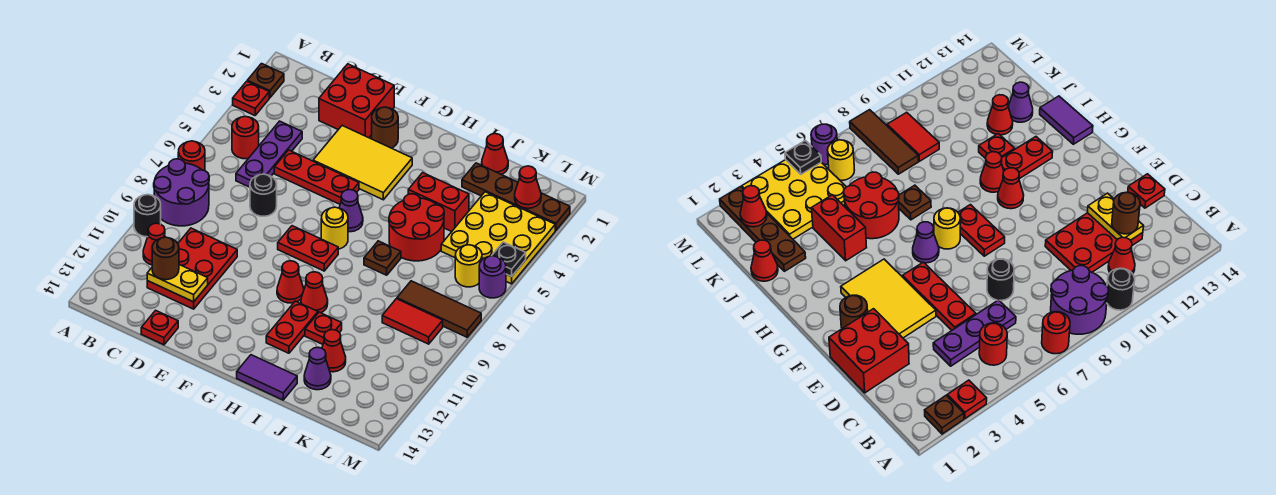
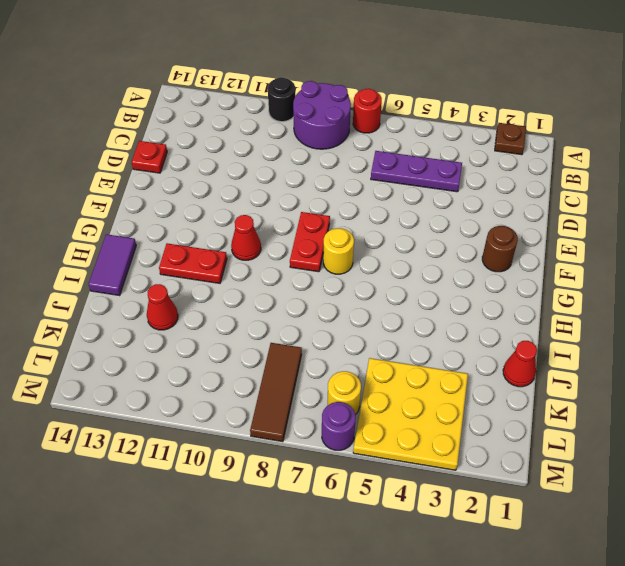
none -> red 1x1 plate [233,81,269,115]
none -> red 1x1 round brick [232,116,259,159]
none -> red 1x1 cone [143,223,165,265]
none -> red 2x3 plate [147,228,237,309]

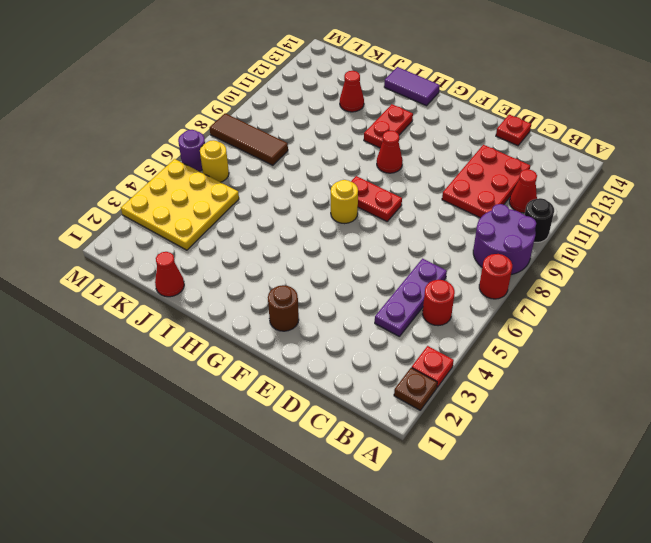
none -> red 2x2 brick [319,64,394,138]
none -> red 1x3 plate [274,150,359,204]
none -> black 1x1 round brick [250,174,277,216]
none -> yellow 2x3 tile [313,126,412,200]

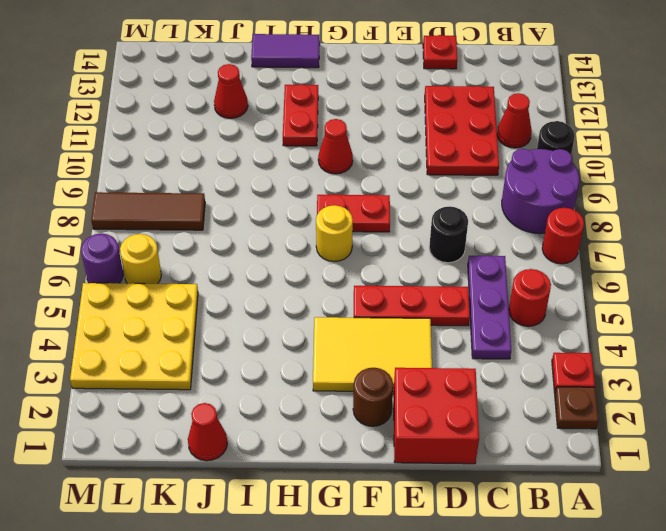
none -> purple 1x1 cone [339,190,363,232]
none -> red 1x1 cone [301,272,328,313]
none -> red 1x2 brick [408,173,469,232]
none -> red 2x2 round brick [389,194,444,261]

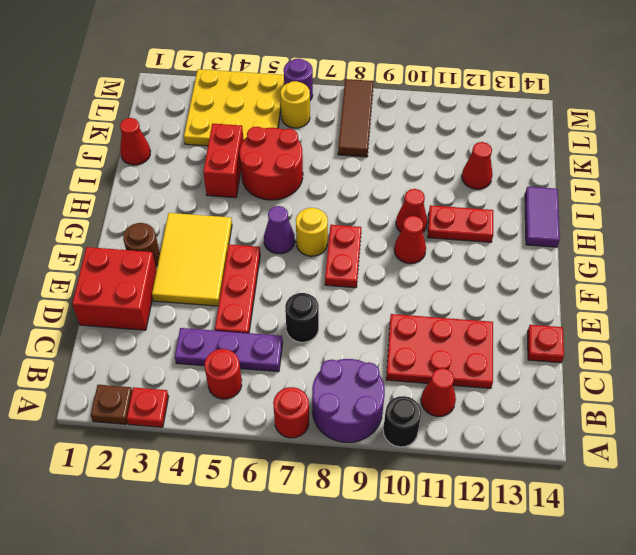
none -> brown 1x1 plate [364,241,401,275]
none -> red 1x1 plate [305,312,342,344]
none -> brown 1x4 plate [462,163,570,230]
none -> purple 1x1 cone [304,347,331,390]

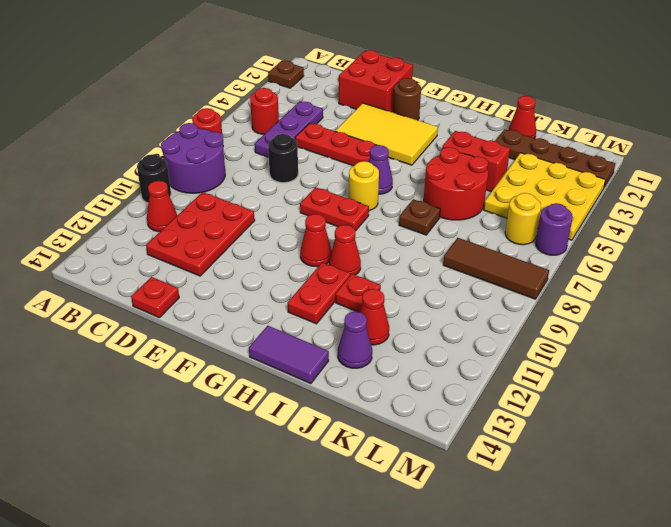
none -> red 1x1 plate [233,81,269,115]
none -> red 1x2 tile [382,299,443,344]
none -> yellow 1x2 plate [147,265,208,302]
none -> red 1x1 cone [515,166,541,208]

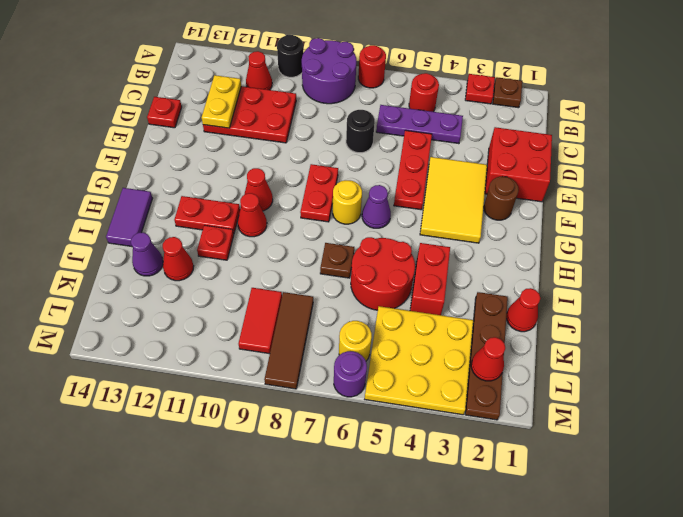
none -> black 1x1 plate [492,242,526,277]
none -> brown 1x1 round brick [152,237,179,280]

